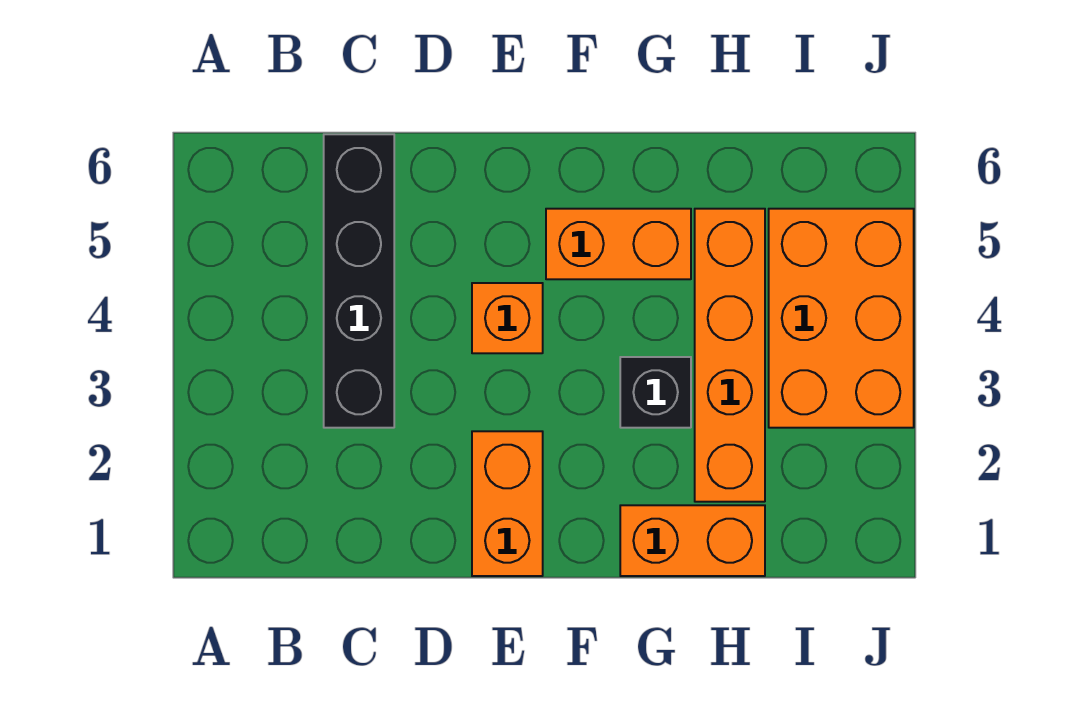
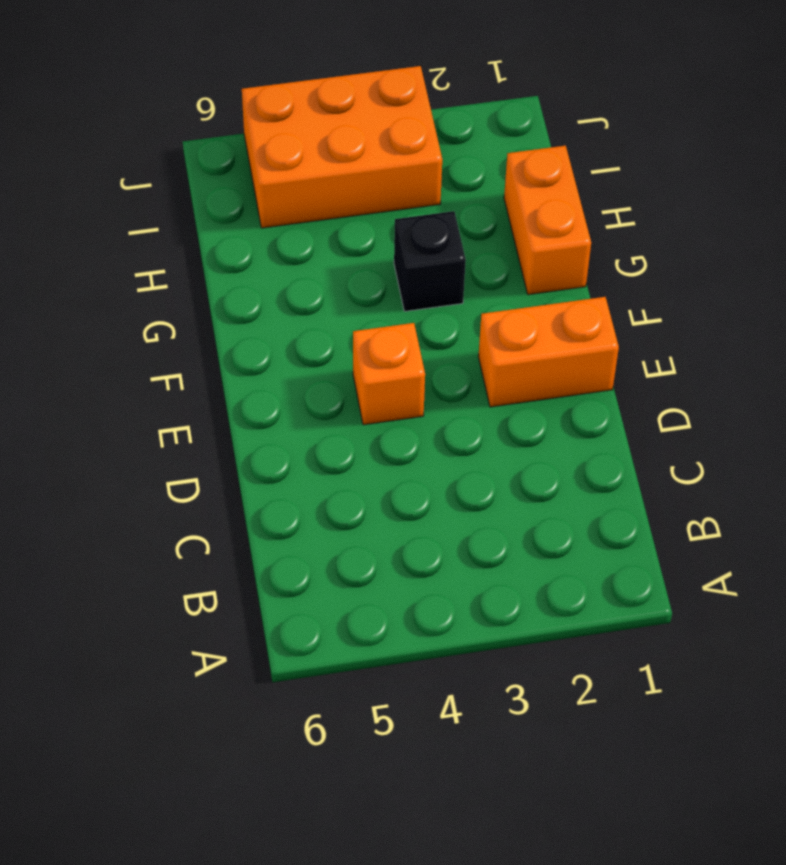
none -> black 1x4 brick [324,134,394,428]
none -> orange 1x2 brick [546,209,691,279]

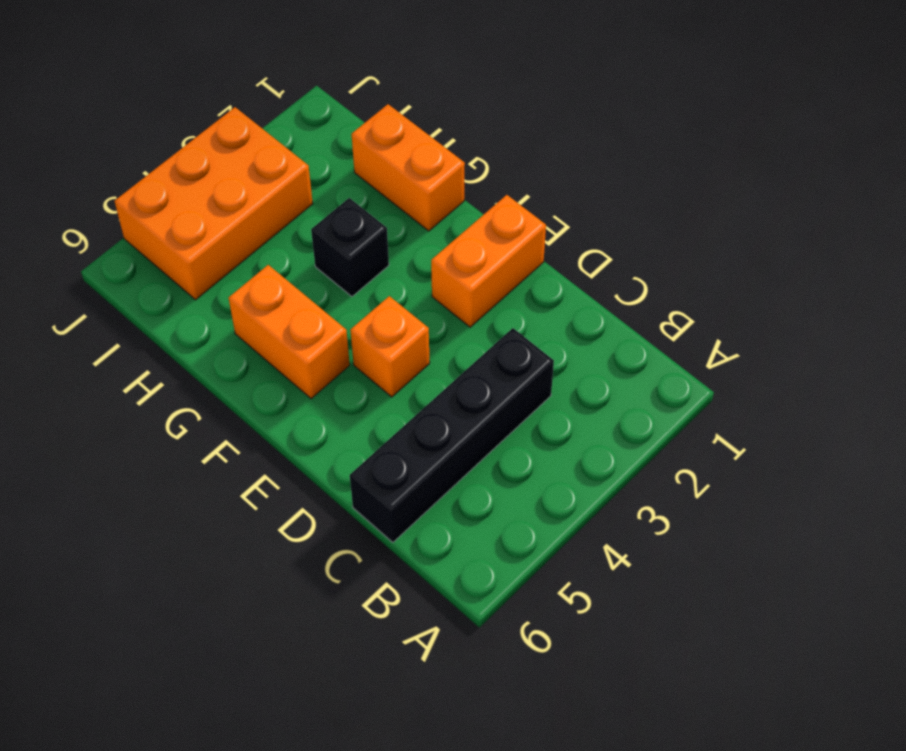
none -> orange 1x4 brick [695,209,765,502]

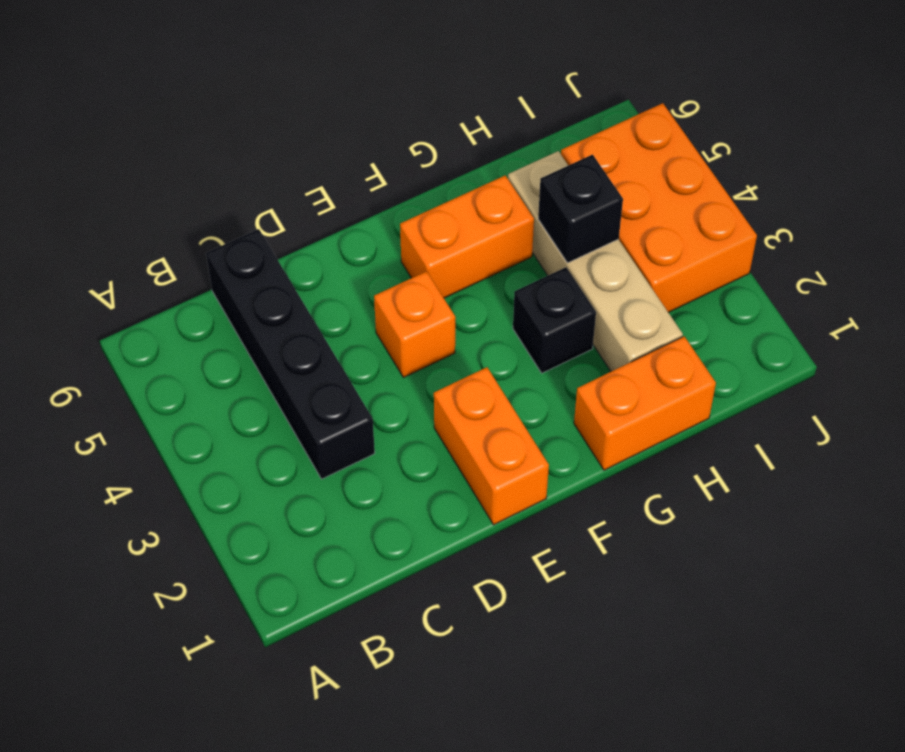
tan 1x4 brick [508,151,683,372] -> orange 1x4 brick [695,209,765,502]
black 1x1 brick [538,155,623,263] -> none

